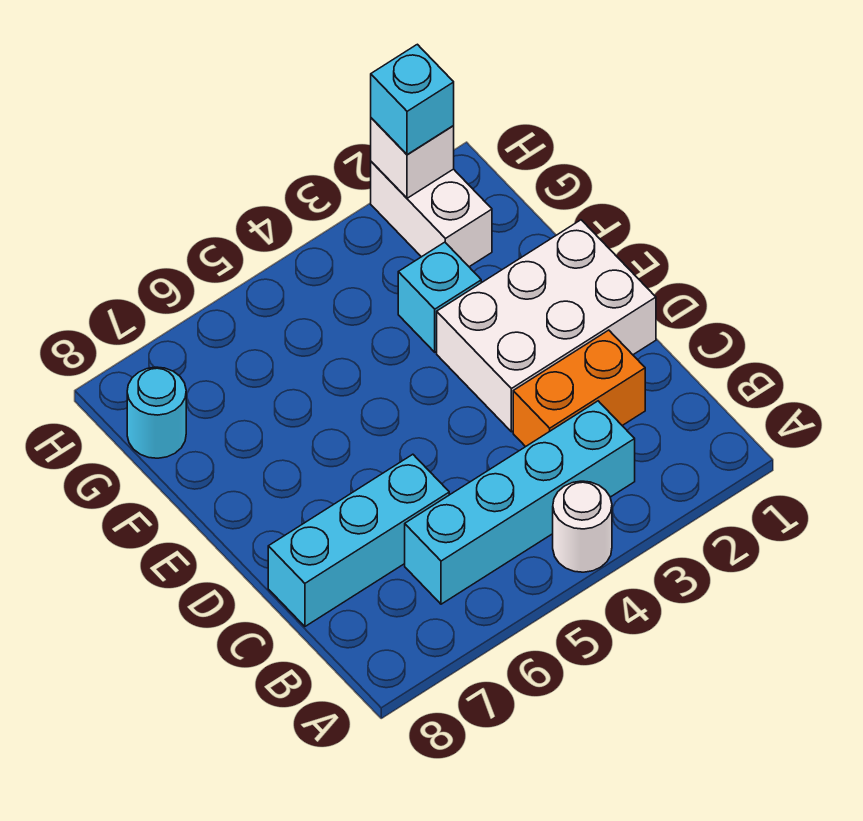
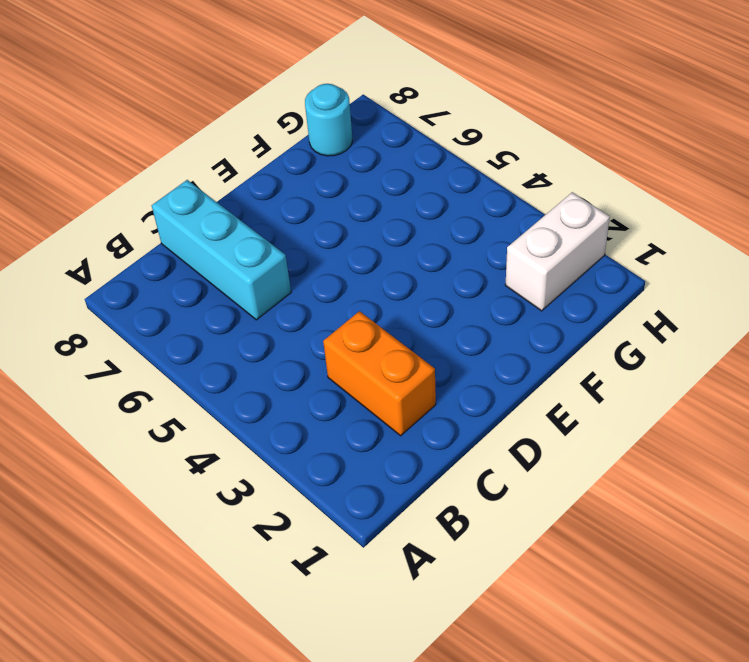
none -> white 1x1 round brick [553,481,612,572]
none -> cyan 1x4 brick [405,401,635,604]

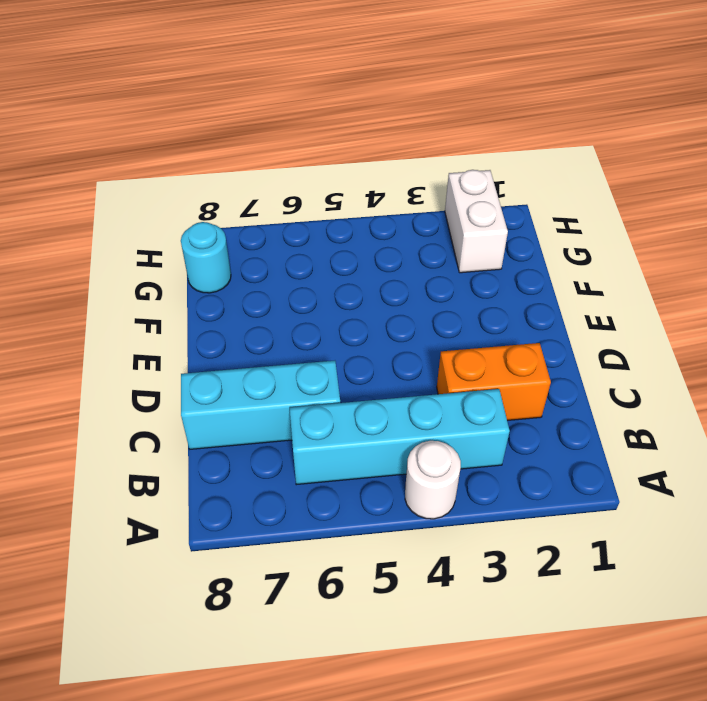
none -> white 2x3 brick [437,220,656,432]
none -> cyan 1x1 brick [398,242,481,352]

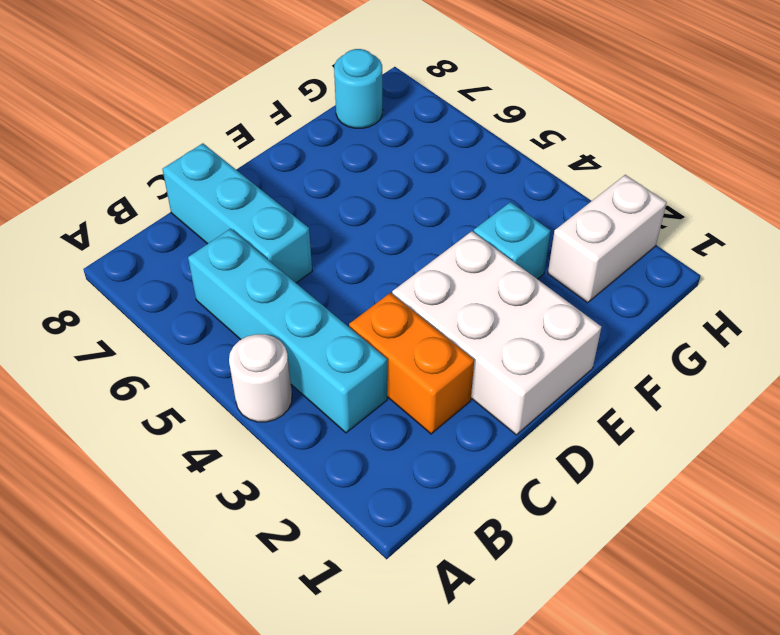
none -> white 1x1 brick [371,118,454,198]
none -> cyan 1x1 brick [371,44,454,155]

